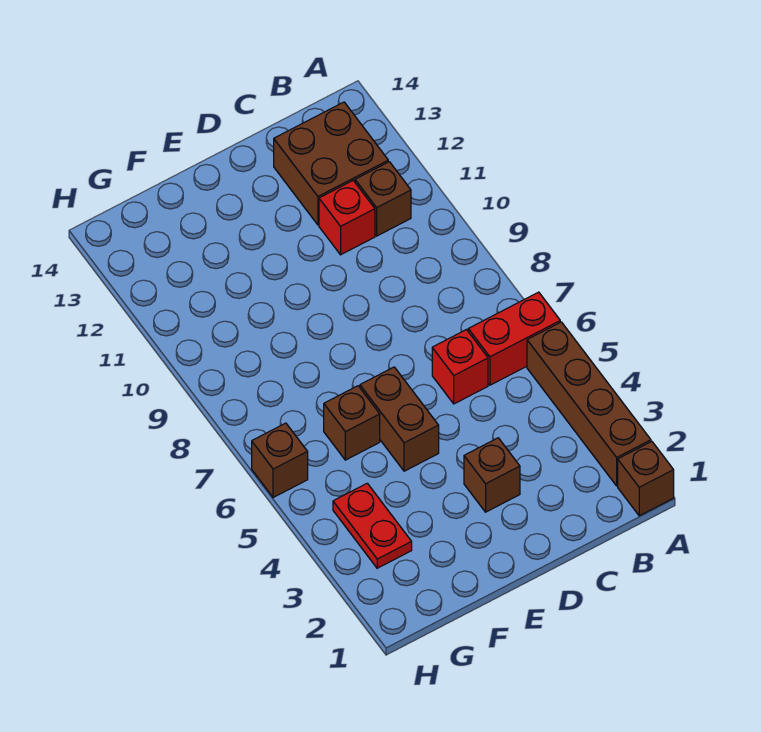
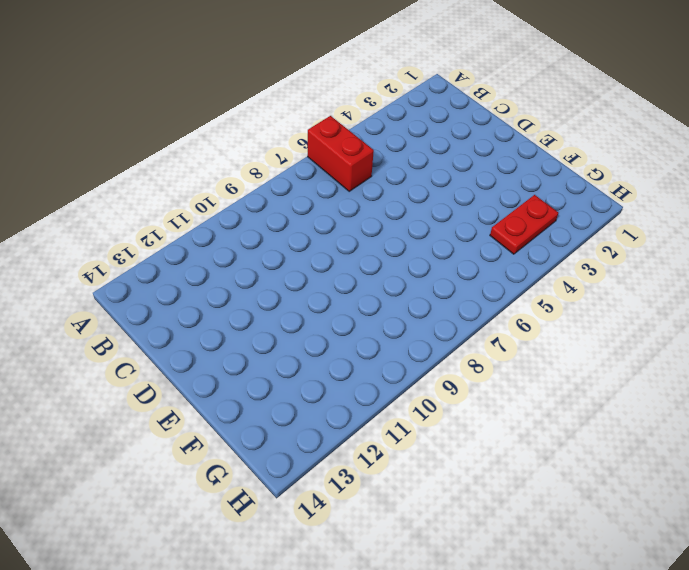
none -> brown 1x1 brick [618,441,674,516]
none -> brown 1x4 brick [527,322,651,486]
none -> brown 1x1 brick [355,162,411,236]

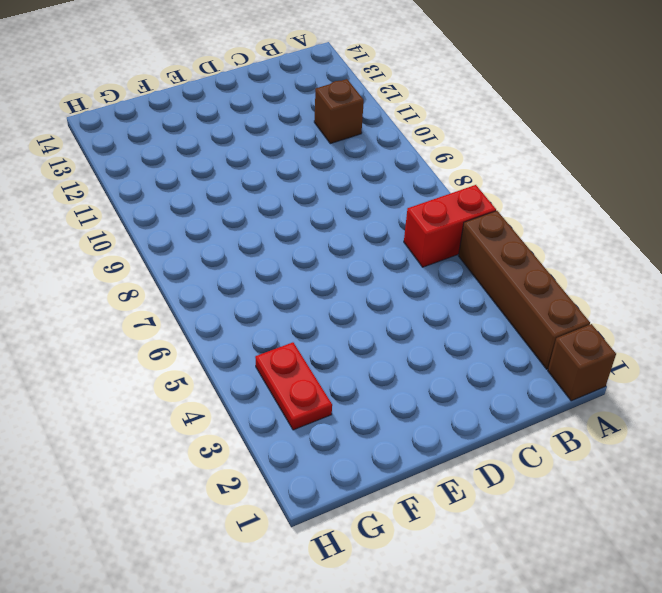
none -> brown 2x2 brick [274,102,388,225]
none -> red 1x1 brick [432,330,488,404]
none -> red 1x1 brick [319,181,375,255]

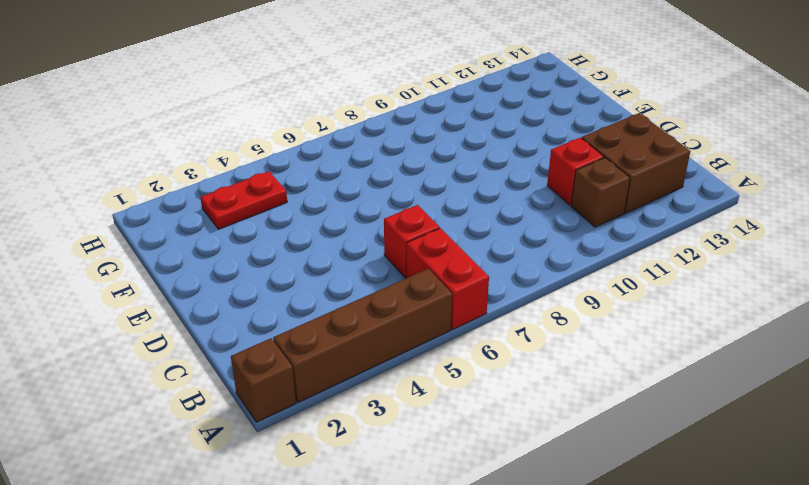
none -> brown 1x1 brick [464,438,520,512]
none -> brown 1x2 brick [360,367,439,471]
none -> brown 1x1 brick [324,386,380,460]

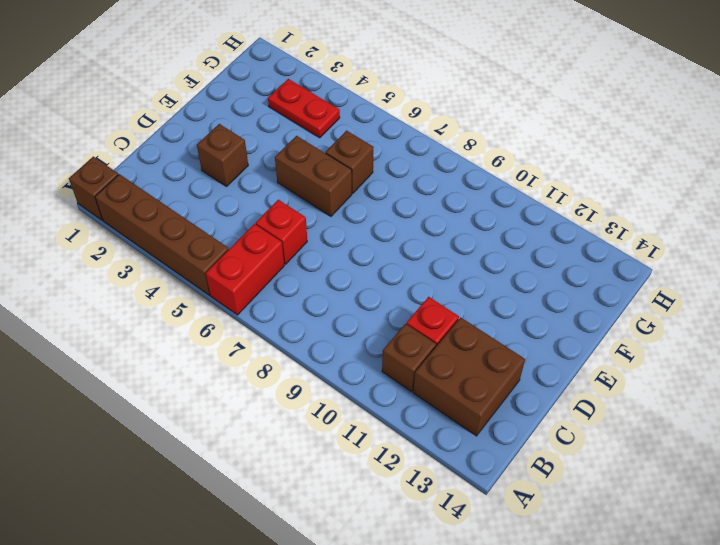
none -> brown 1x1 brick [252,423,308,498]

